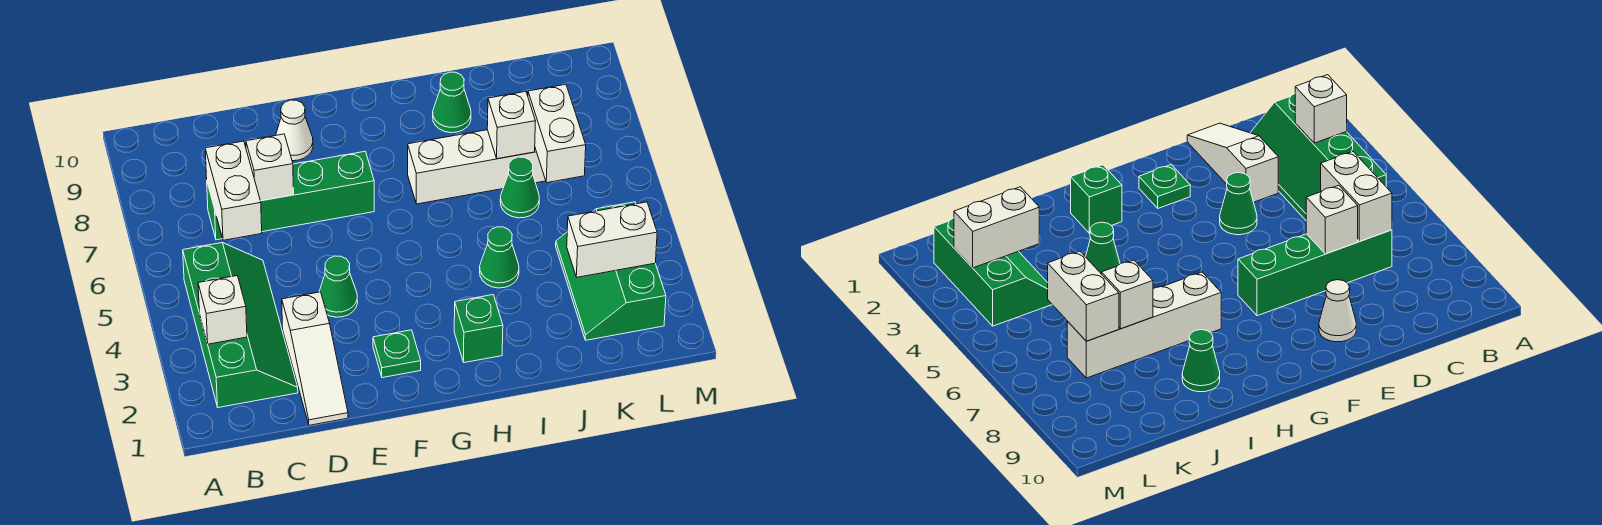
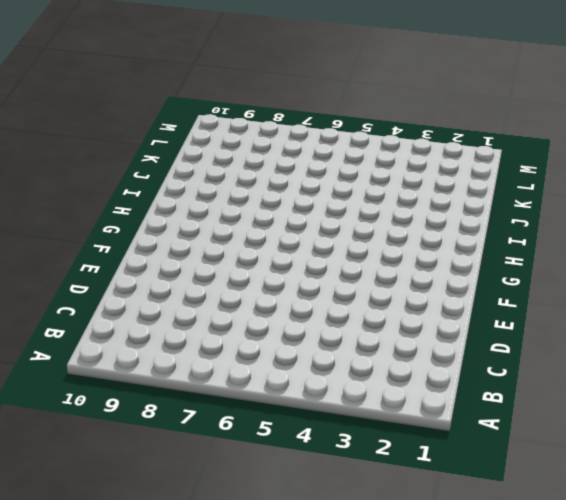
none -> green 2x4 slope [183,243,298,408]
none -> green 1x4 brick [207,151,374,240]
none -> white 1x3 slope [282,292,348,425]

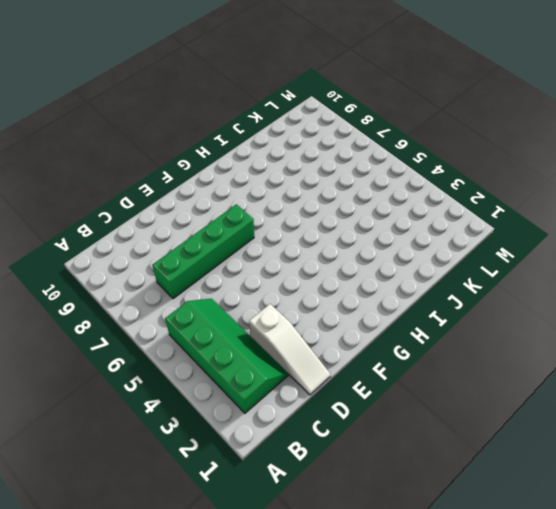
none -> green 1x1 cone [319,256,358,317]
none -> white 1x1 cone [276,100,313,161]
none -> green 1x1 plate [373,330,421,378]

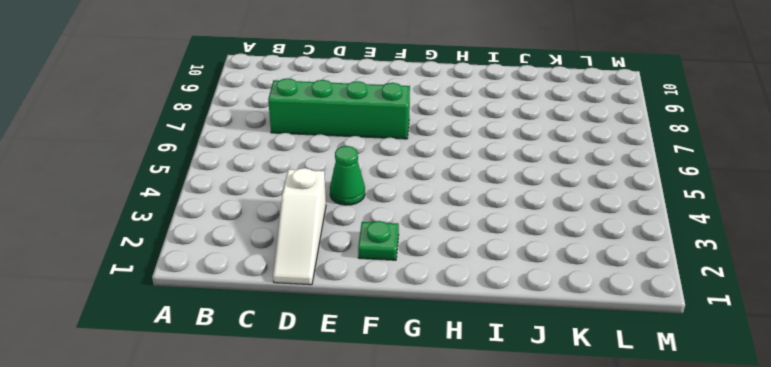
none -> green 2x4 slope [183,243,298,408]
none -> white 1x1 cone [276,100,313,161]
none -> green 1x1 brick [454,295,503,363]

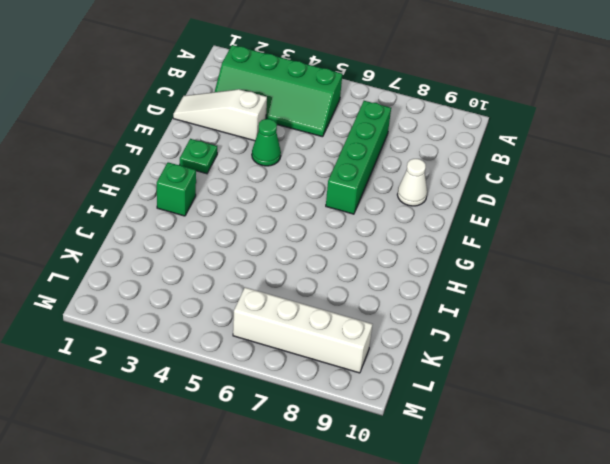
white 1x4 brick [233,287,373,373] -> white 1x4 brick turned to [408,130,546,204]
none -> green 1x1 cone [480,227,519,288]
none -> green 1x1 cone [433,72,471,133]
none -> green 1x1 cone [500,157,539,218]

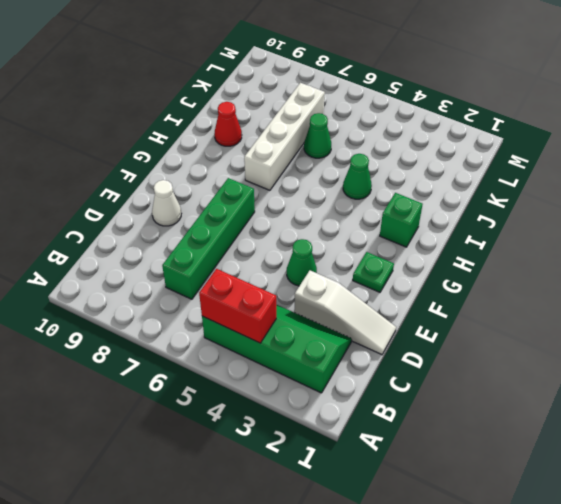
red 1x2 brick [199,269,276,343] -> none
red 1x1 cone [214,102,242,146] -> green 1x1 cone [433,72,471,133]
none -> green 2x3 slope [556,202,666,340]
none -> white 1x1 brick [198,276,247,344]
none -> white 1x2 brick [205,141,262,240]

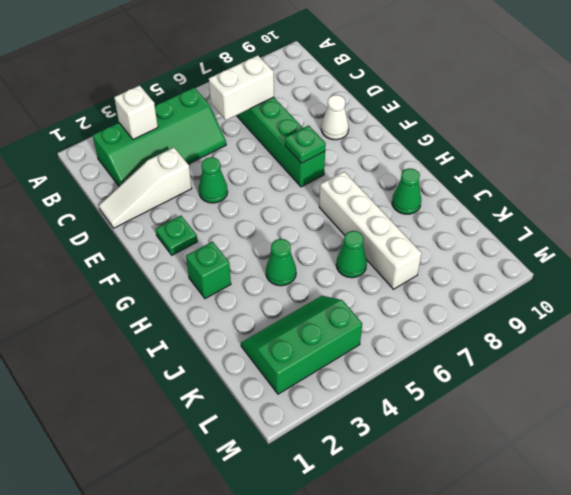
green 1x1 plate [285,125,326,163] -> none
none -> white 1x1 brick [246,134,294,201]
none -> white 1x1 brick [487,92,535,159]
none -> white 1x2 brick [567,202,657,277]

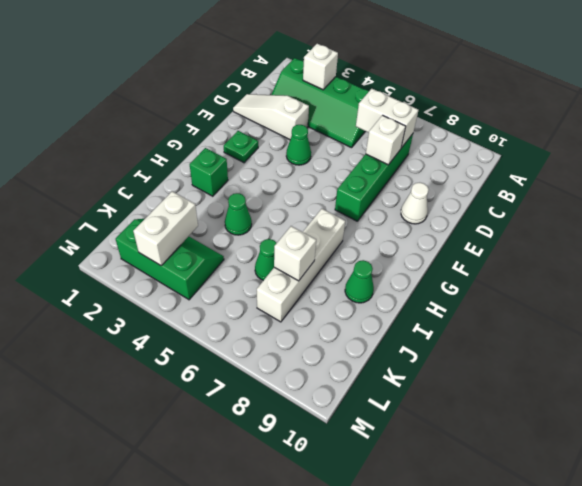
none -> white 1x2 brick [528,84,586,183]

